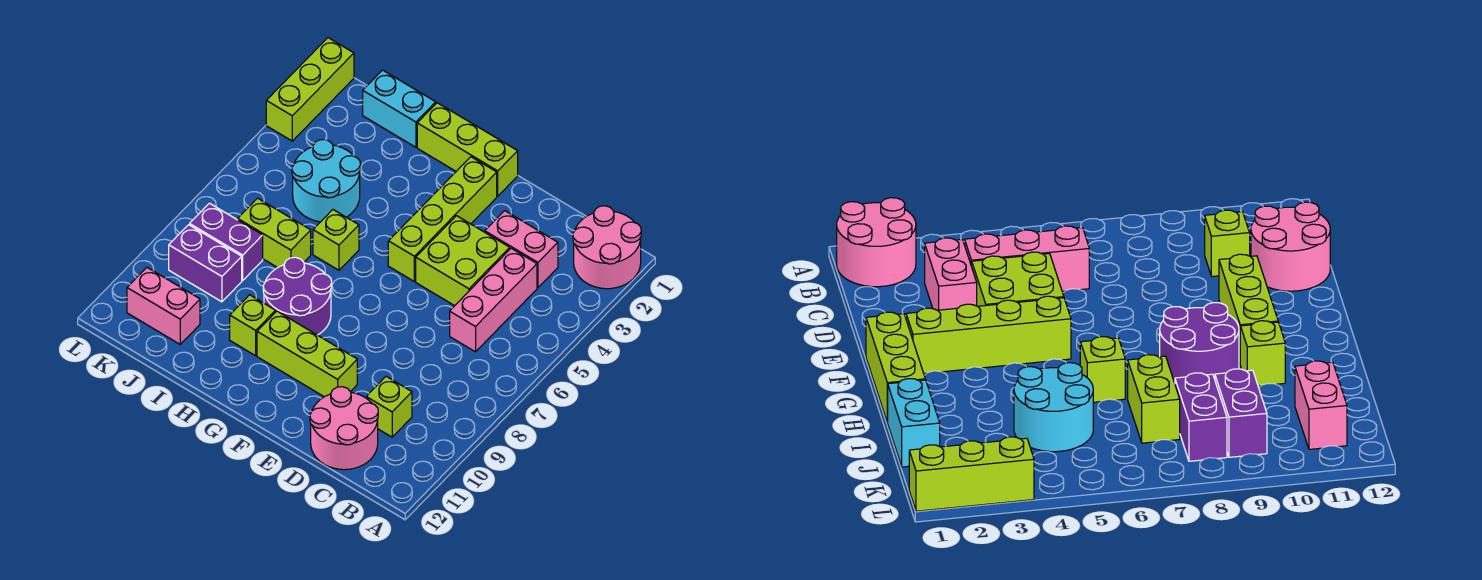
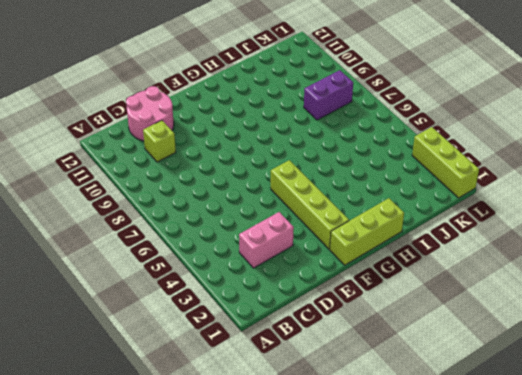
none -> pink 2x2 round brick [573,206,641,289]
none -> pink 1x3 brick [450,248,537,352]
none -> lime 2x2 brick [416,216,510,306]

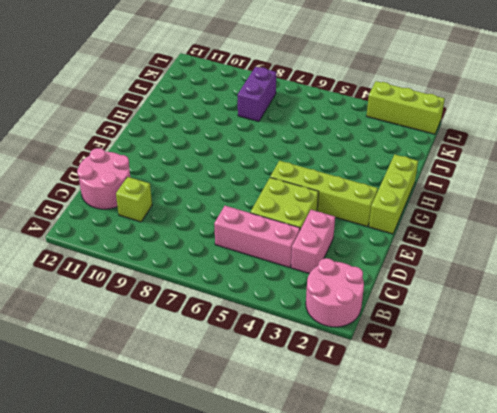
none -> lime 1x3 brick [257,311,357,397]
none -> purple 2x2 round brick [263,257,332,335]
none -> lime 1x1 brick [313,210,359,270]

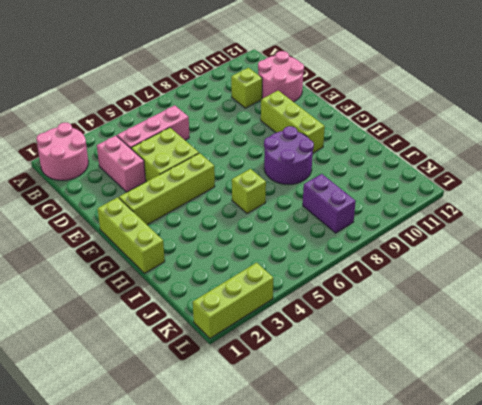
none -> lime 1x1 brick [230,295,276,356]
none -> cyan 1x2 brick [363,70,436,147]
none -> cyan 2x2 round brick [292,139,361,222]

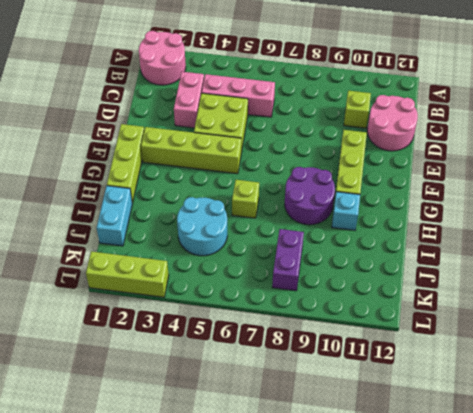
cyan 1x1 brick [332,192,360,230] -> lime 1x1 brick [230,295,276,356]
none -> lime 1x2 brick [238,198,311,268]
none -> purple 1x2 brick [169,225,242,302]
none -> pink 1x2 brick [127,268,200,344]

